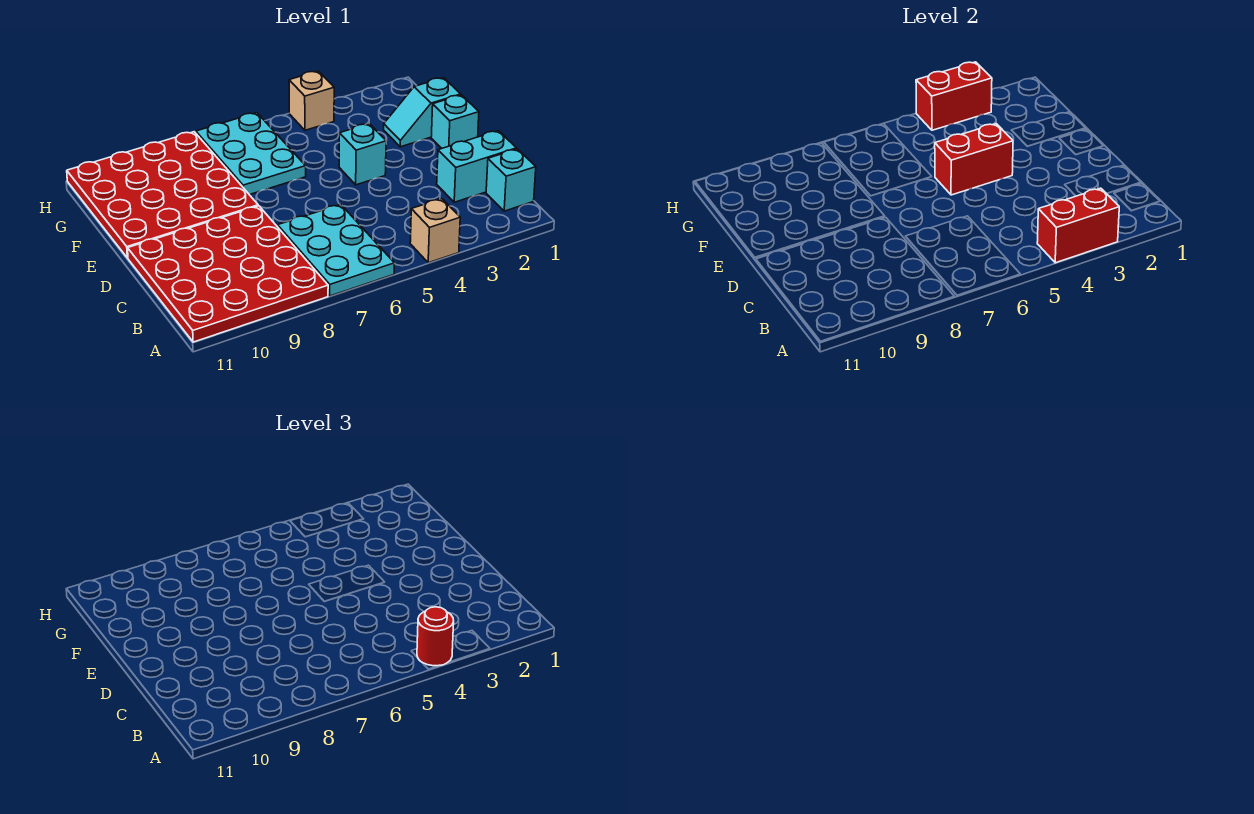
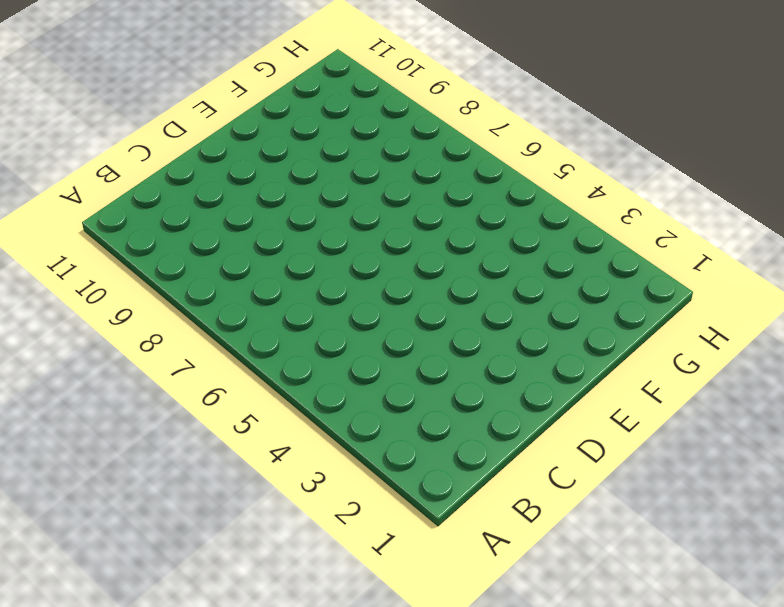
none -> tan 1x1 brick [410,199,460,263]
none -> cyan 2x3 plate [278,204,394,296]
none -> red 4x4 plate [128,206,328,342]

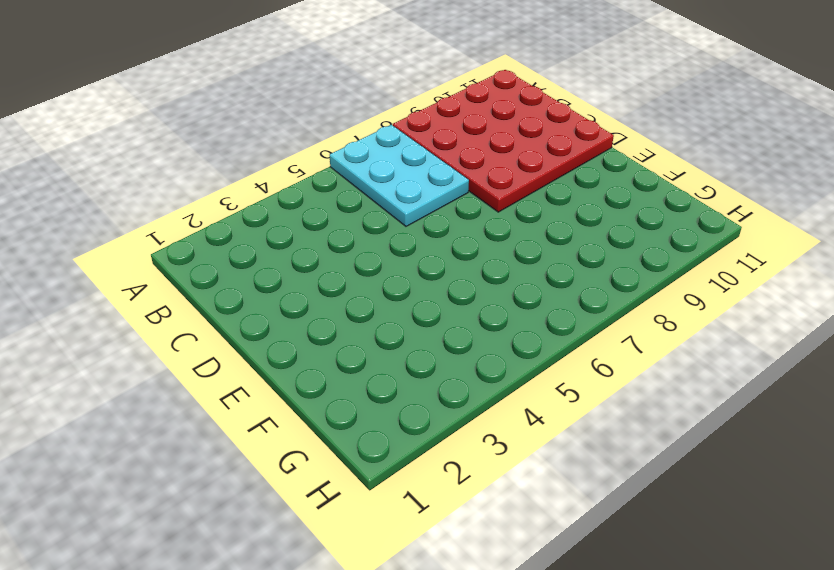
none -> tan 1x1 brick [410,199,460,263]
none -> cyan 1x1 brick [486,149,536,211]
none -> cyan 1x2 brick [437,131,516,202]

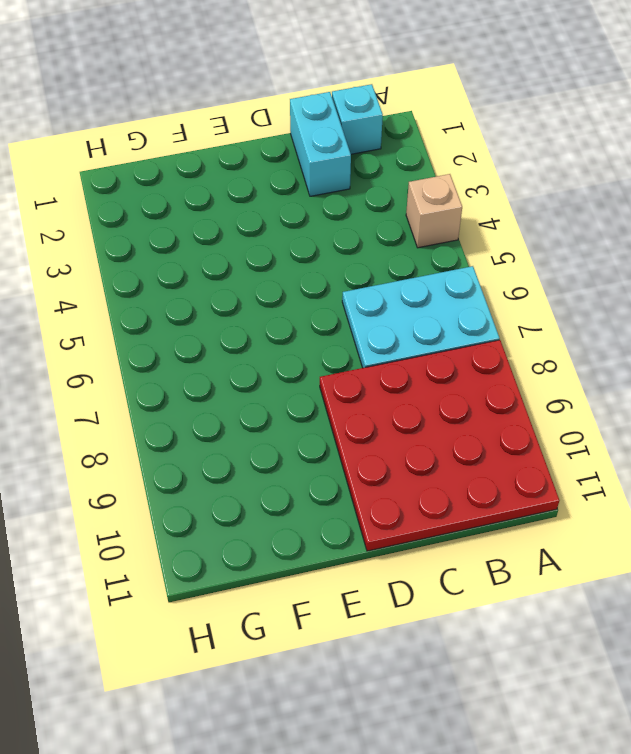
none -> cyan 1x1 brick [431,95,479,148]
none -> cyan 1x1 brick [339,124,386,185]
none -> red 4x4 plate [67,132,258,258]

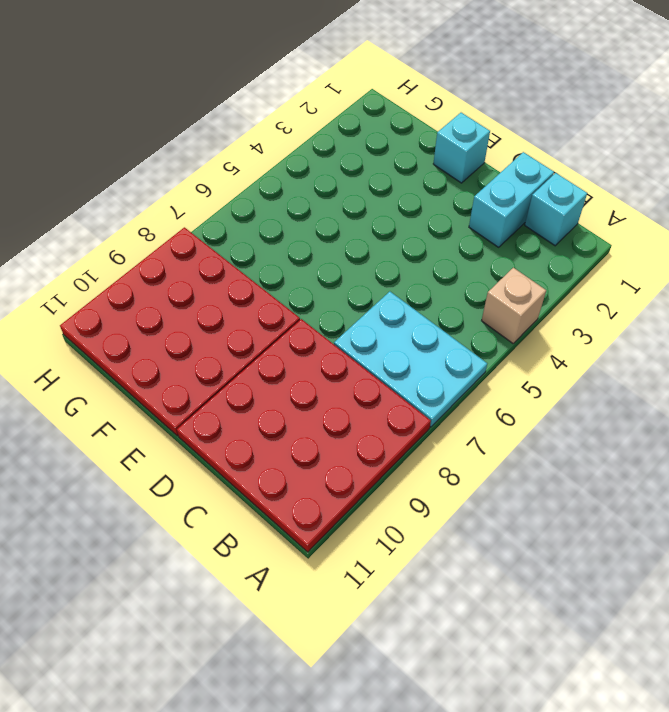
none -> cyan 1x1 brick [339,124,386,185]
none -> cyan 1x2 slope [384,78,461,147]
none -> cyan 2x3 plate [196,113,306,195]

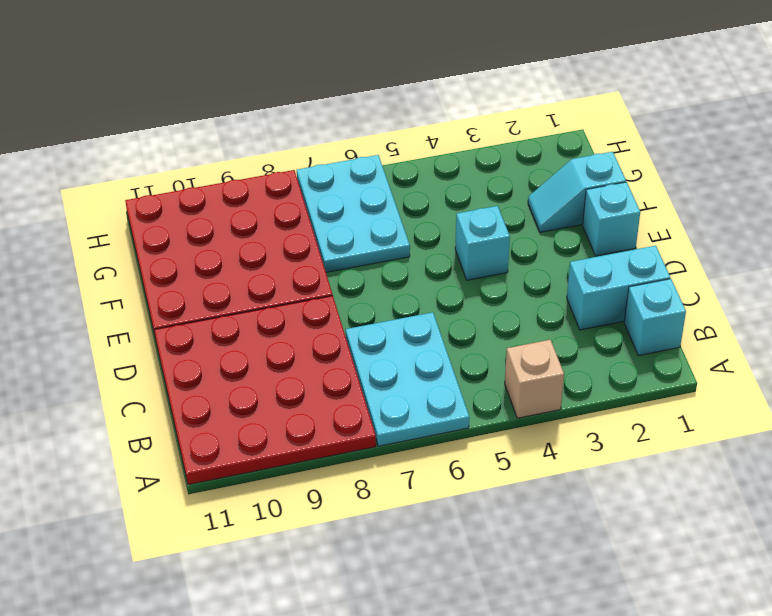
none -> tan 1x1 brick [289,71,334,130]
none -> red 1x2 brick [1037,188,1119,263]
none -> red 1x2 brick [935,124,1013,195]

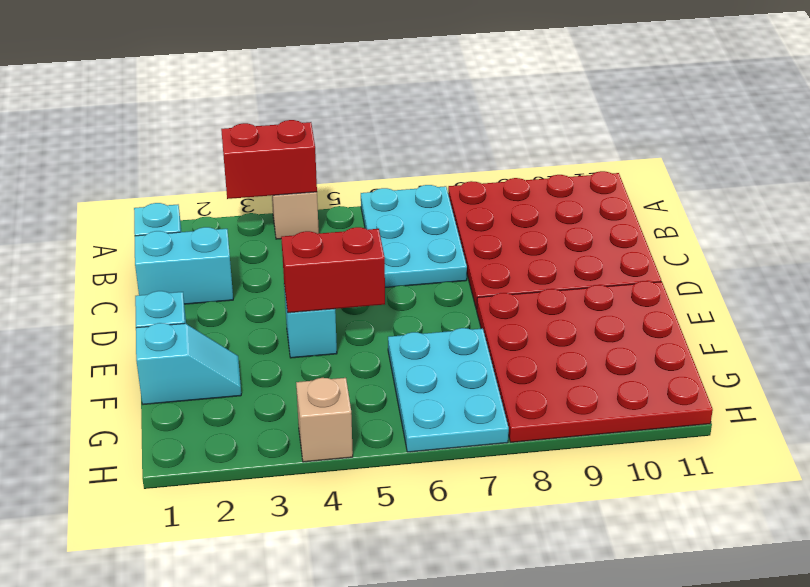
none -> red 1x2 brick [916,62,992,130]
none -> red 1x1 round brick [417,607,454,666]

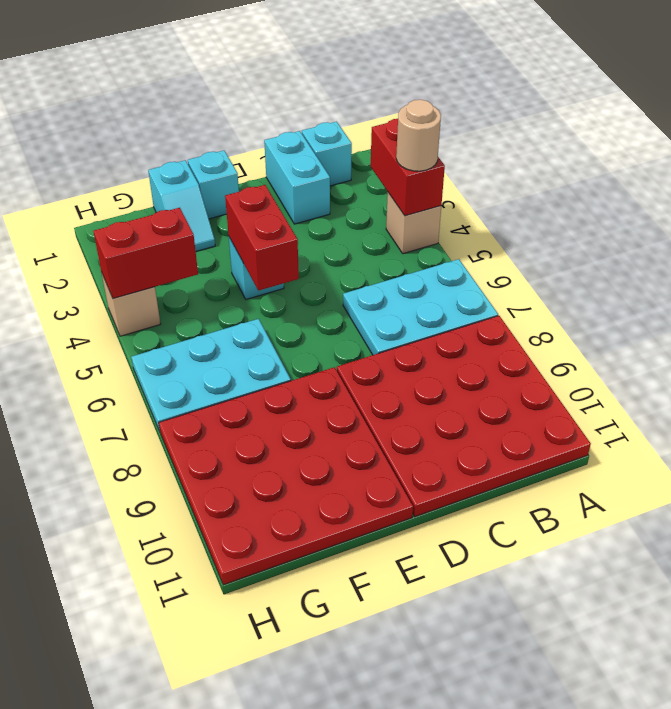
tan 1x1 round brick [396,100,441,171] -> red 1x1 round brick [417,607,454,666]
red 1x2 brick [93,208,198,298] -> red 1x2 brick turned to [916,62,992,130]

